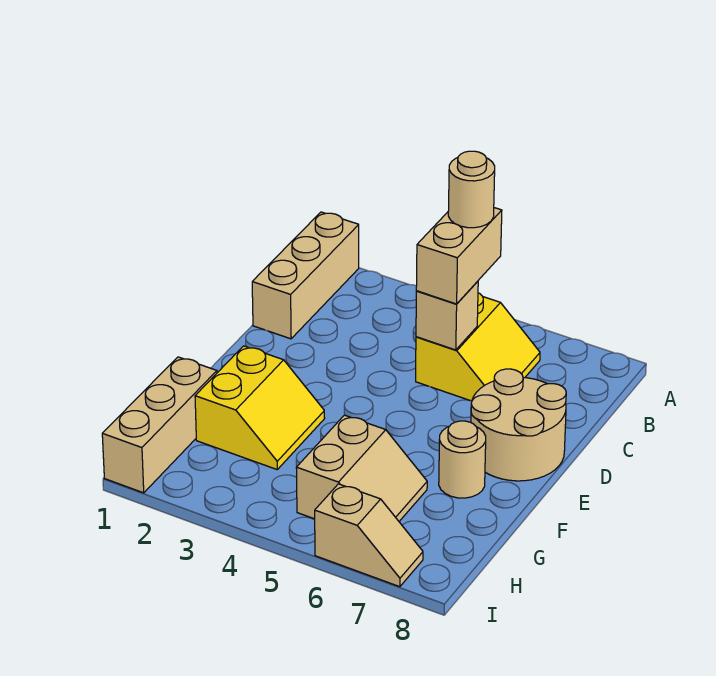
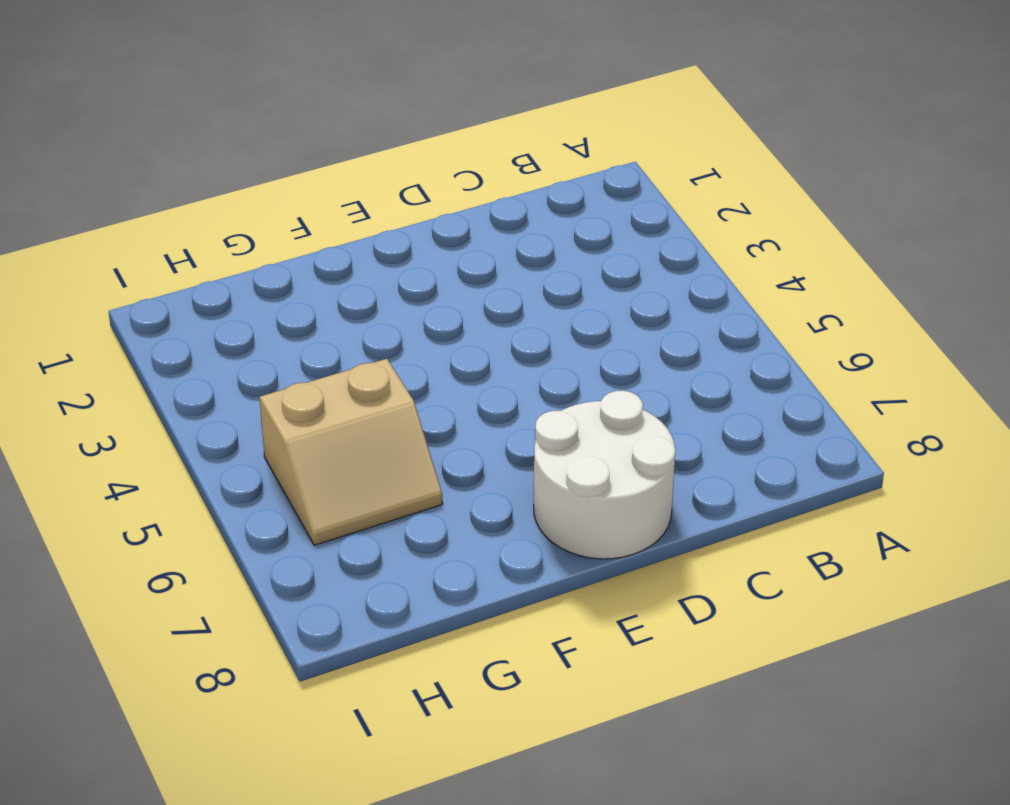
white 2x2 round brick [534,390,675,559] -> tan 2x2 round brick [471,369,566,481]
none -> tan 1x3 brick [252,212,359,339]
none -> yellow 2x2 slope [416,293,540,401]

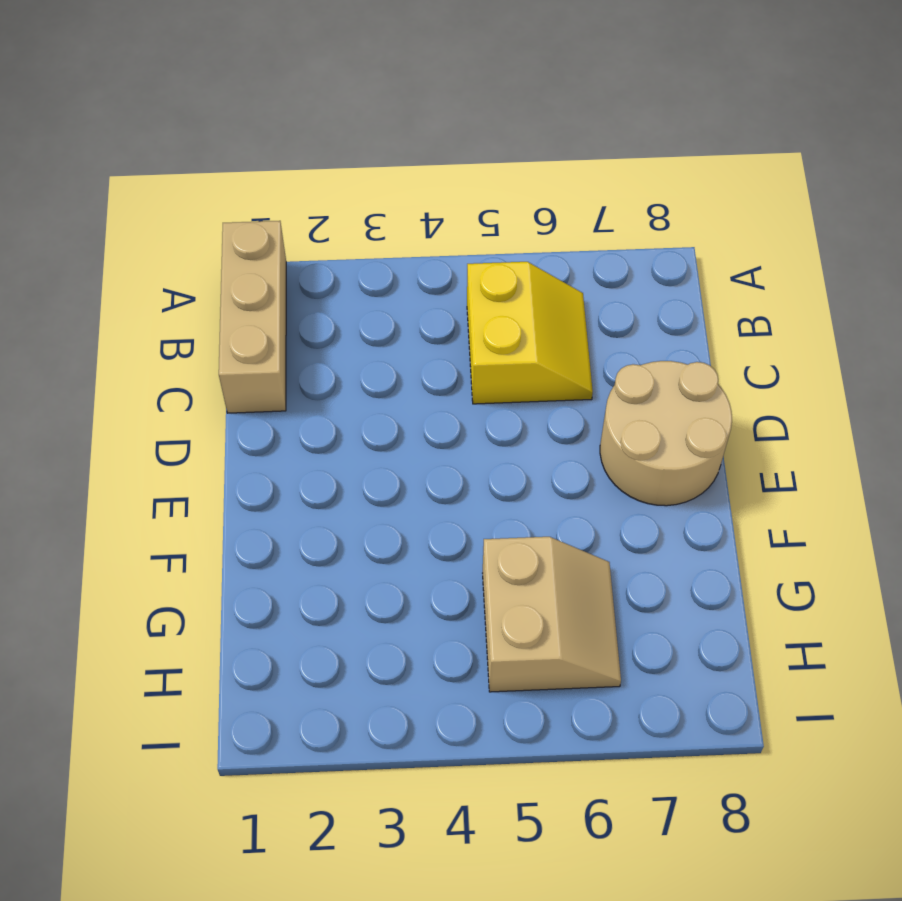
none -> yellow 2x2 slope [195,346,325,469]
none -> tan 1x1 round brick [439,421,486,498]

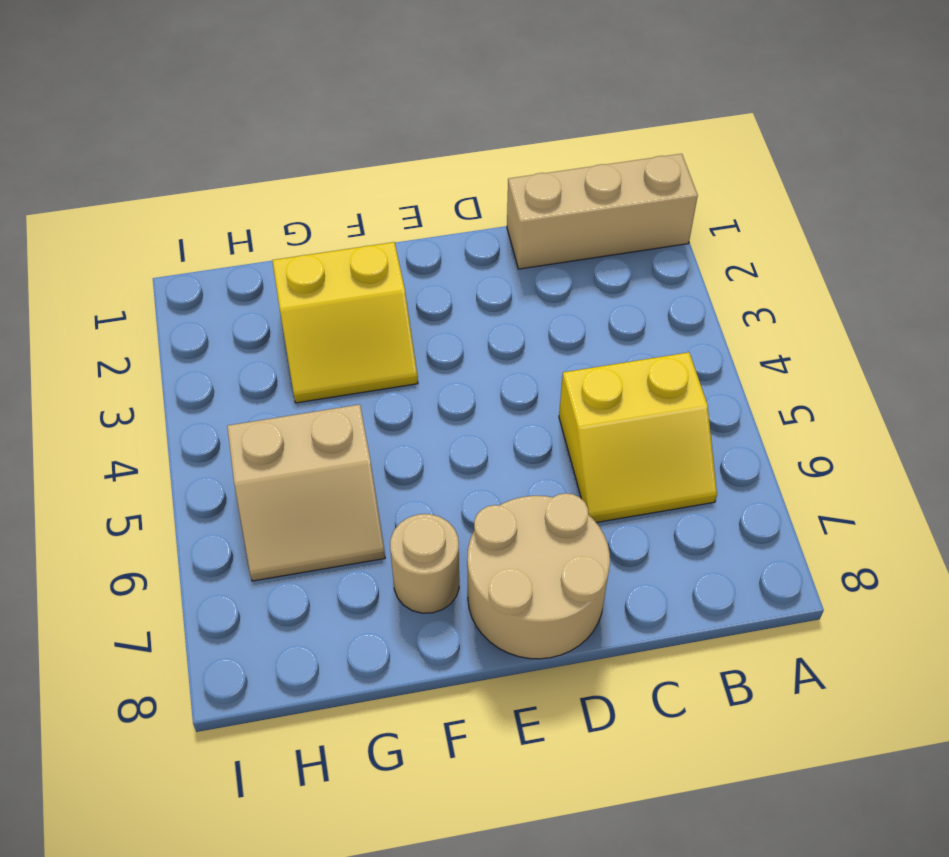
none -> tan 1x3 brick [102,357,217,493]
none -> tan 1x2 slope [315,484,423,587]

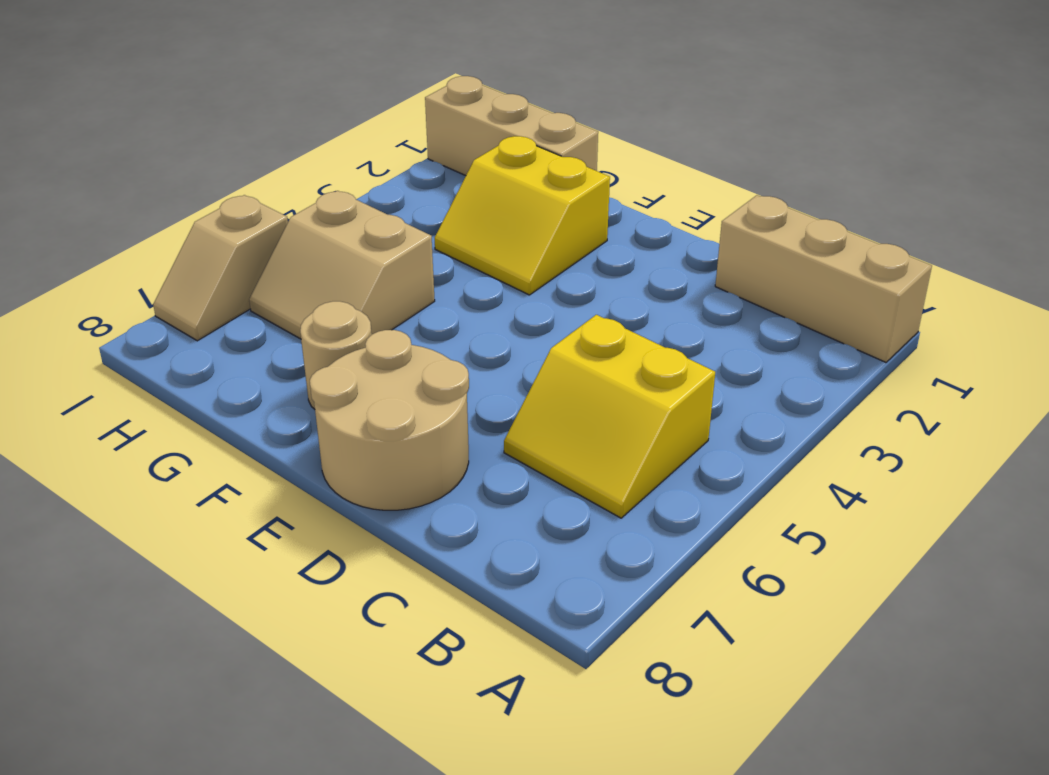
none -> tan 1x1 brick [416,281,478,350]
none -> tan 1x2 brick [416,208,502,304]

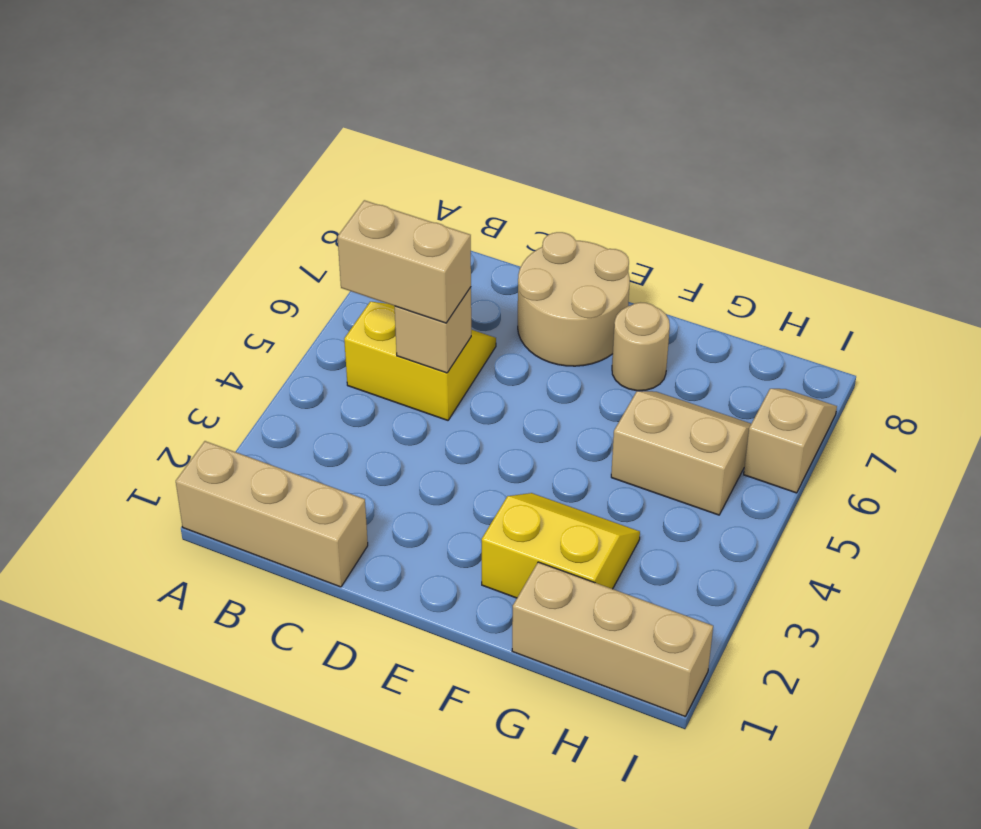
none -> tan 1x1 round brick [448,151,495,228]

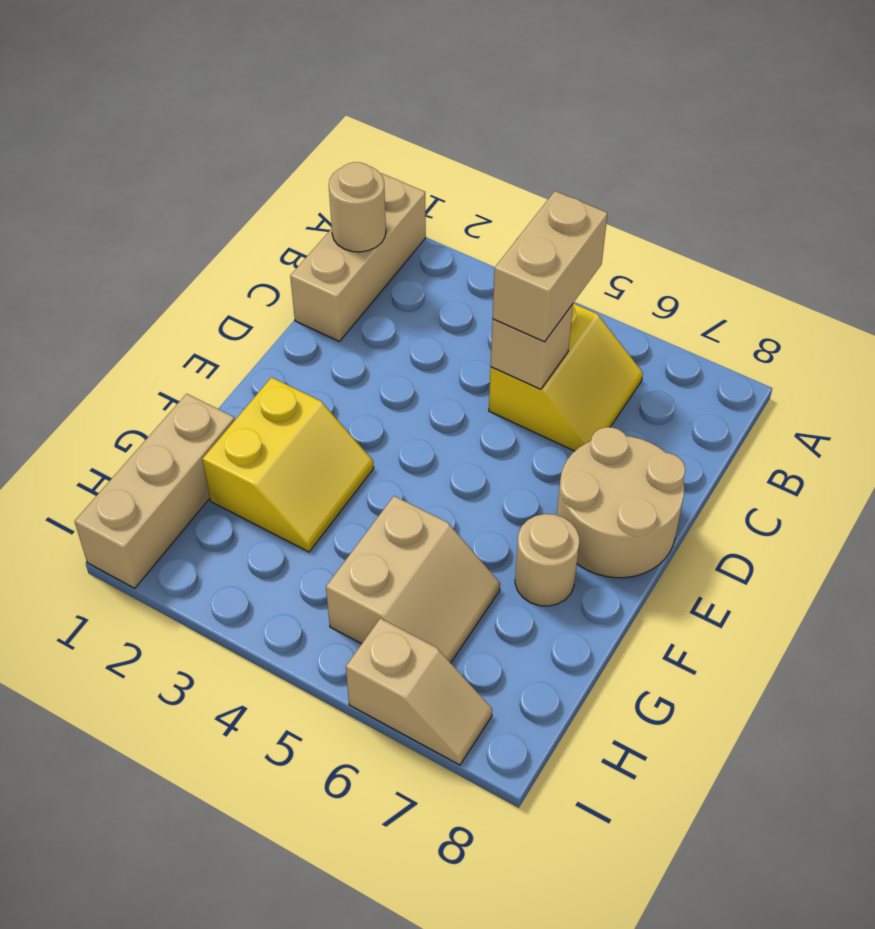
tan 1x1 round brick [329,162,386,252] -> tan 1x1 round brick moved to [448,151,495,228]

